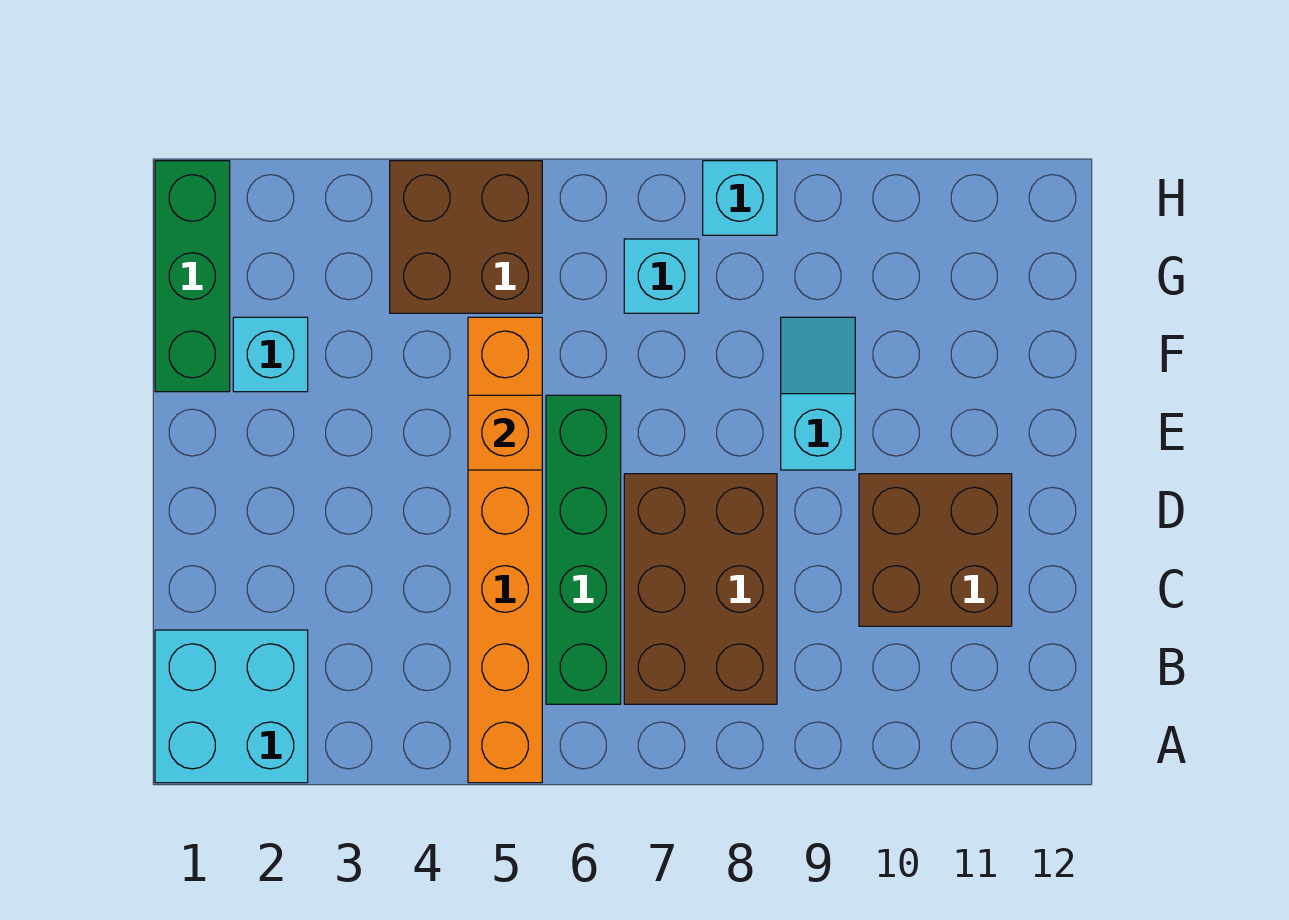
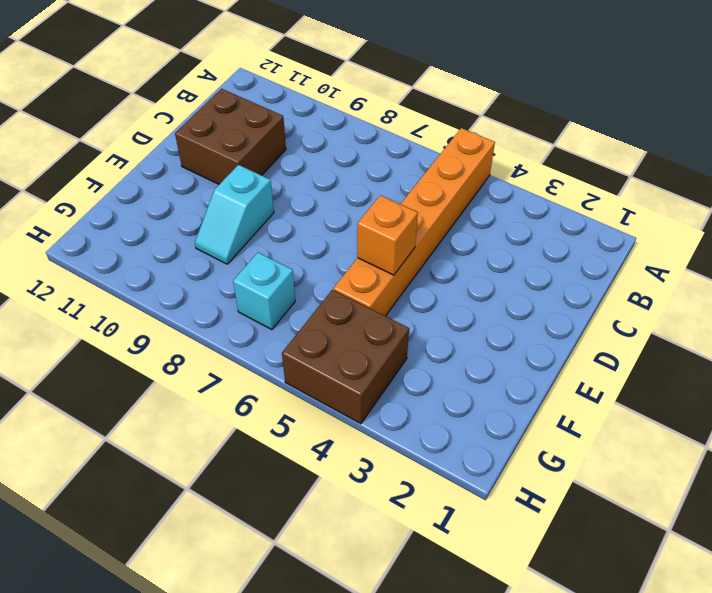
none -> cyan 2x2 brick [155,630,308,783]
none -> green 1x4 brick [546,395,621,704]
none -> brown 2x3 brick [624,474,777,704]

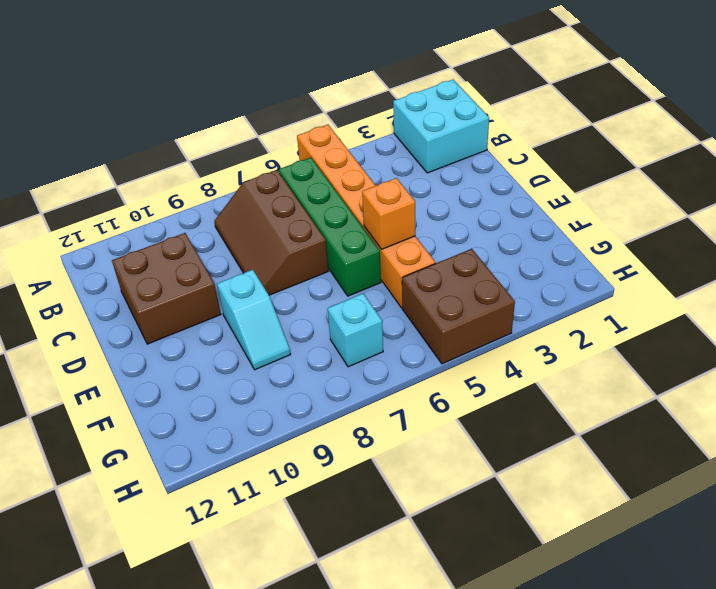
brown 2x3 slope [214,170,328,295] -> brown 2x3 brick [624,474,777,704]
none -> green 1x3 brick [155,161,230,392]
none -> cyan 1x1 brick [233,317,308,392]
none -> cyan 1x1 brick [703,161,777,235]

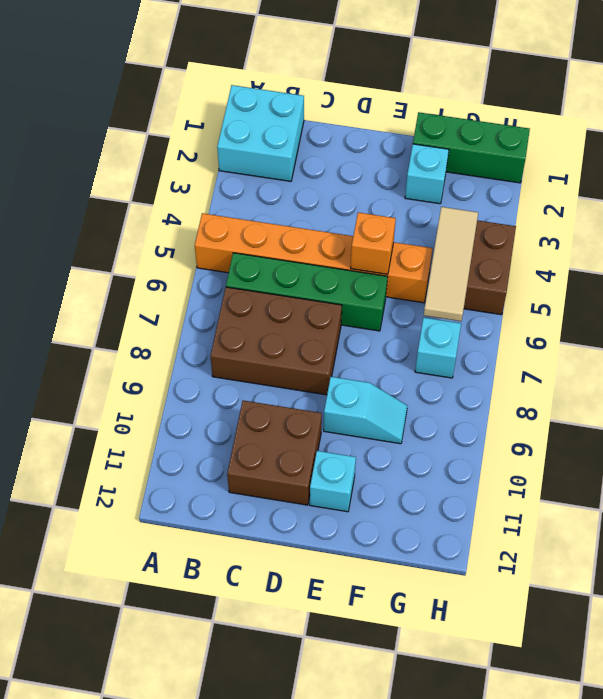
cyan 1x1 brick [310,451,356,512] -> cyan 1x1 brick moved to [703,161,777,235]
tan 1x3 tile [424,207,478,321] -> none

